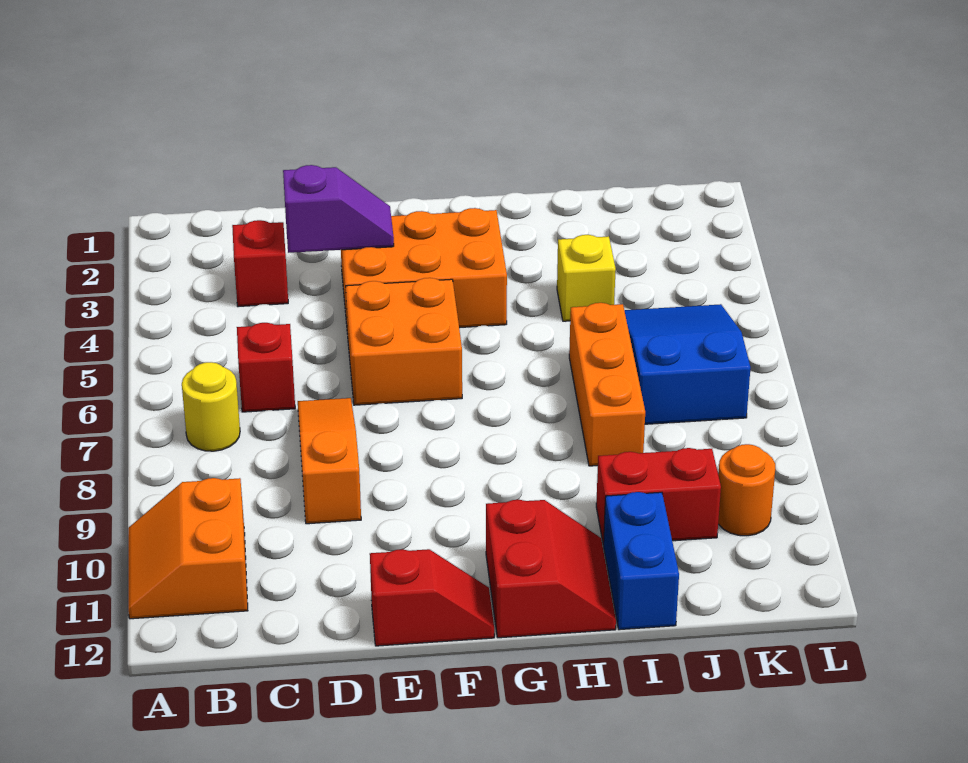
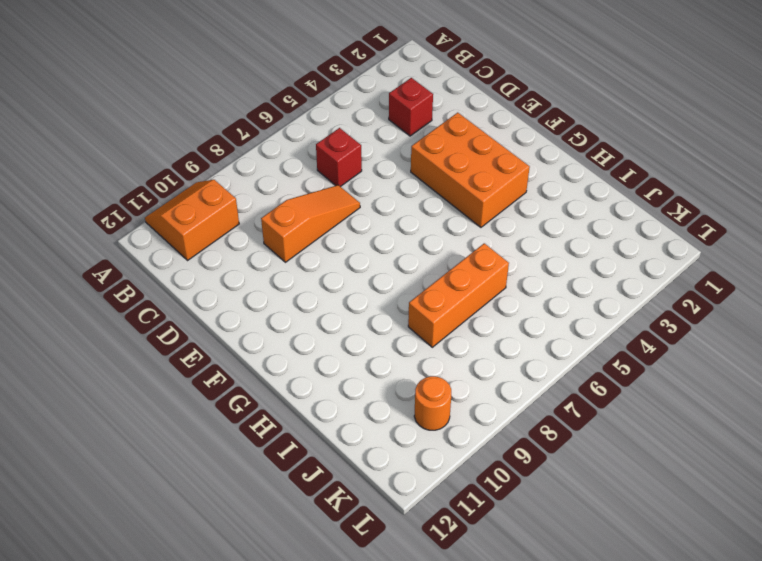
none -> yellow 1x1 round brick [182,362,240,451]
none -> orange 2x2 brick [346,278,462,405]
none -> red 1x2 slope [370,549,494,646]

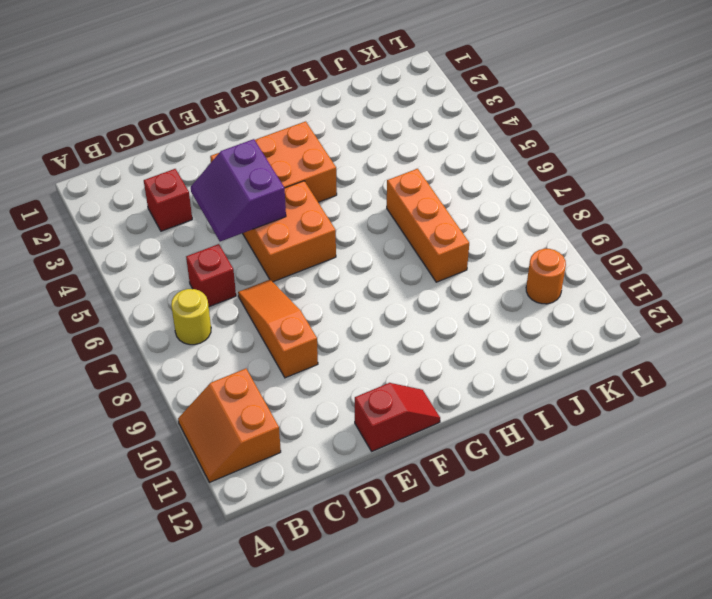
purple 2x2 slope [191,139,286,242] -> none
none -> red 2x2 slope [486,500,616,638]
none -> yellow 1x1 brick [557,235,616,321]
none -> red 1x2 brick [596,448,721,545]

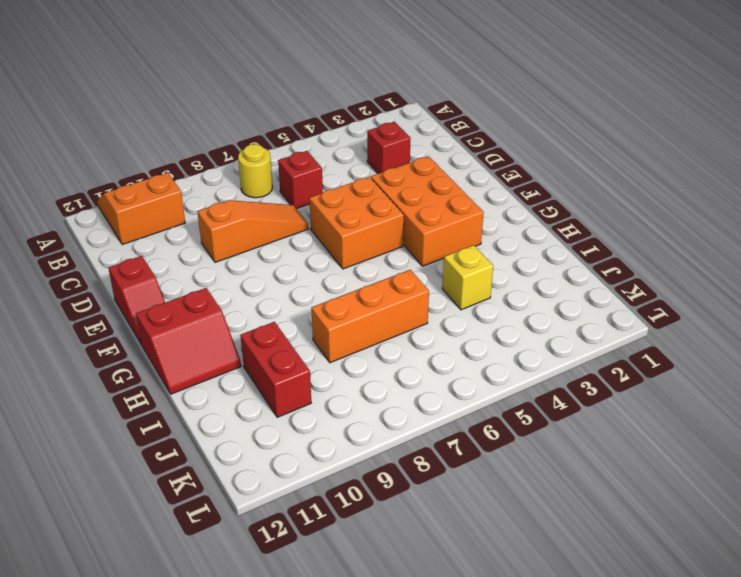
none -> blue 1x2 brick [604,492,679,630]
none -> blue 2x3 slope [624,304,751,424]
none -> orange 1x1 round brick [718,444,775,536]

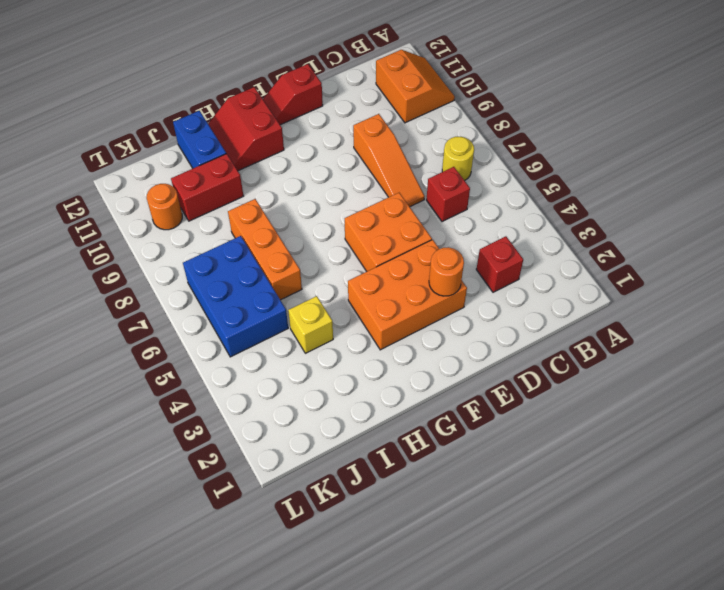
orange 1x1 round brick [429,247,464,296] -> purple 1x2 slope [283,165,394,253]
blue 2x3 brick [183,236,288,357] -> blue 2x3 slope [624,304,751,424]

